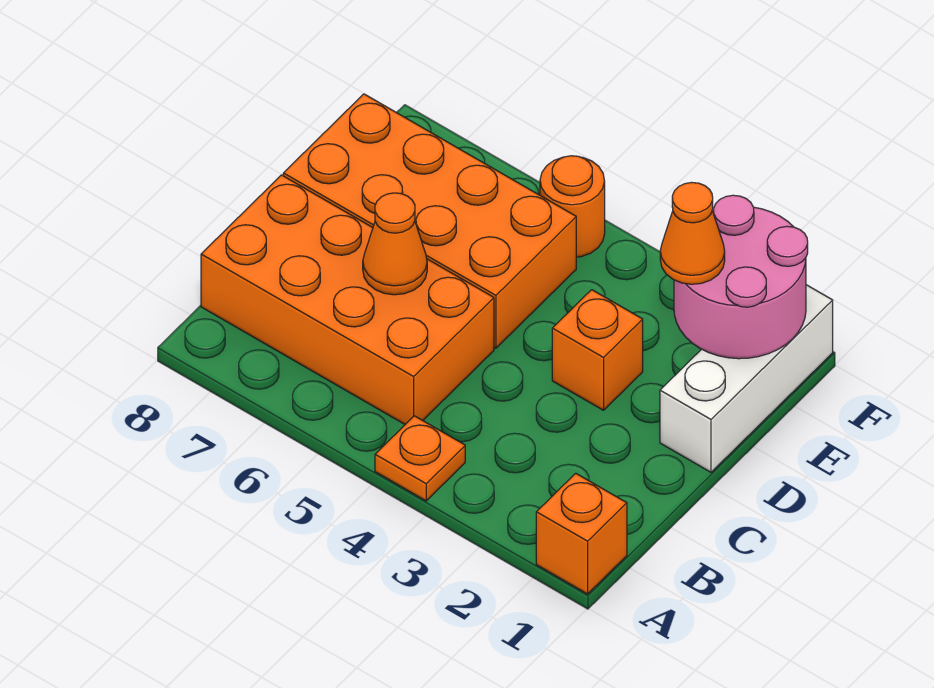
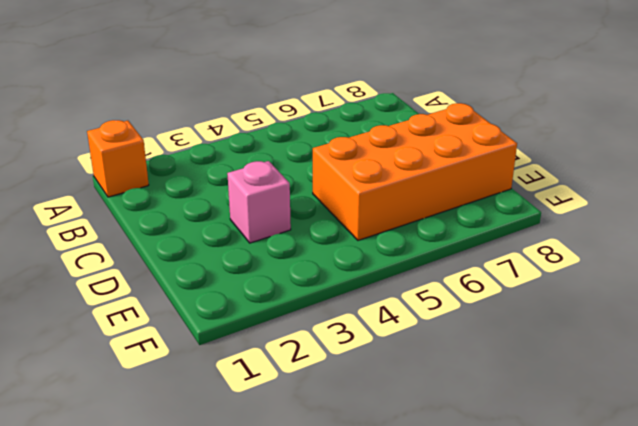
pink 1x1 brick [227,161,291,243] -> orange 1x1 brick [552,290,643,410]
none -> orange 1x1 plate [375,416,465,501]
none -> orange 2x4 brick [201,175,494,424]

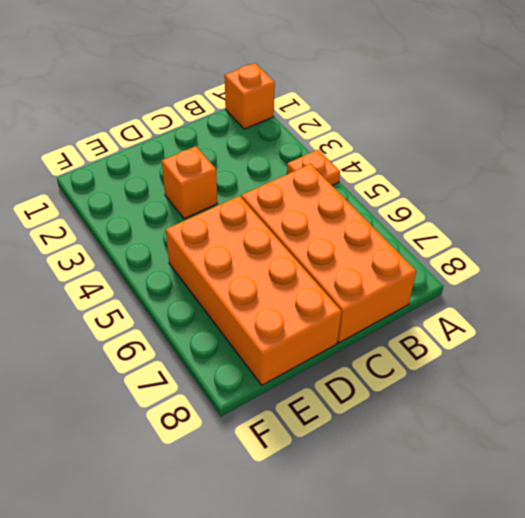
none -> white 1x3 brick [660,285,833,472]
none -> orange 1x1 round brick [540,156,605,257]

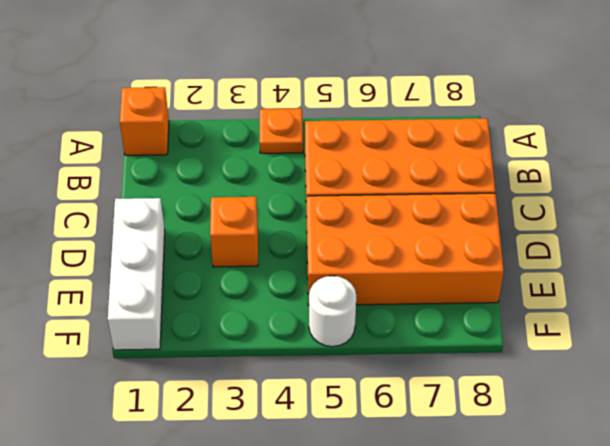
white 1x1 round brick [309,276,356,347] -> orange 1x1 round brick [540,156,605,257]
none -> orange 1x1 cone [363,193,427,295]
none -> pink 2x2 round brick [674,195,808,359]

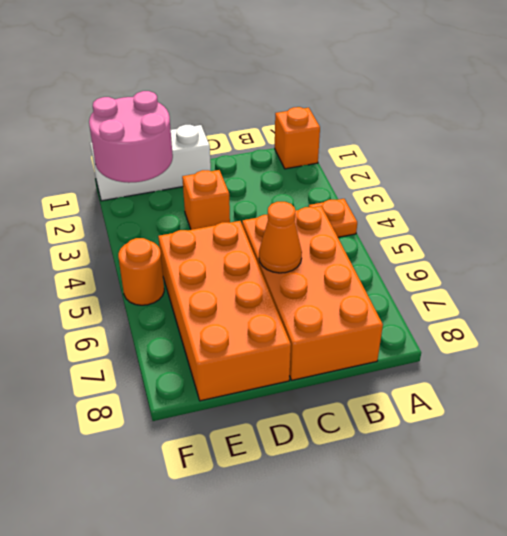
none -> orange 1x1 cone [660,182,725,284]

